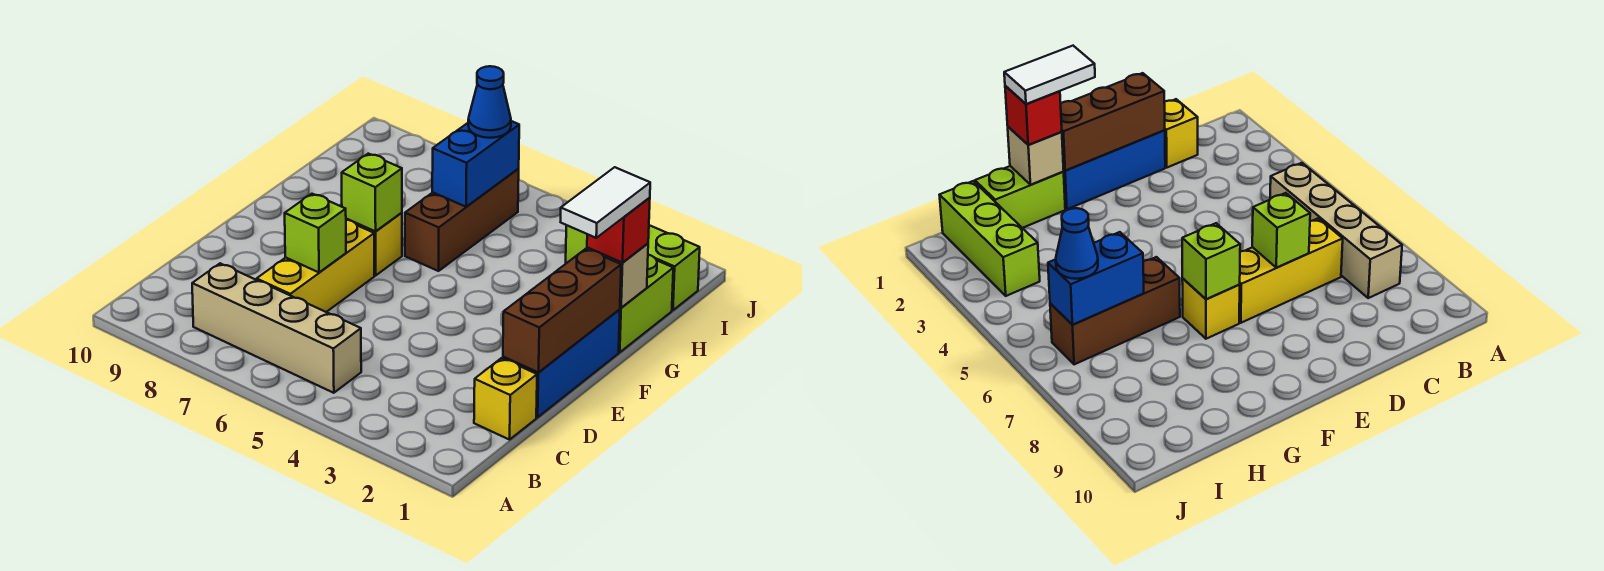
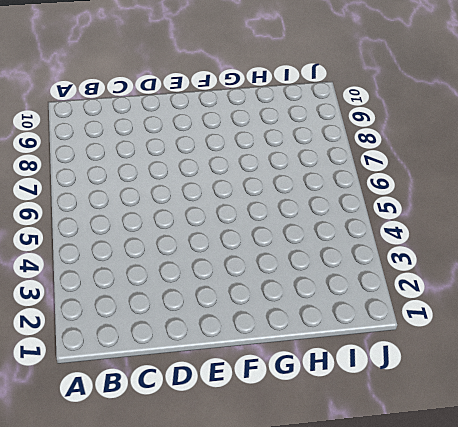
none -> tan 1x4 brick [192,263,361,393]
none -> yellow 1x1 brick [474,358,537,440]
none -> yellow 1x3 brick [257,220,374,312]

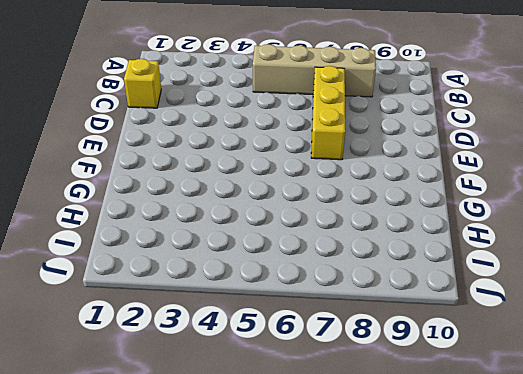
none -> blue 1x3 brick [503,309,620,417]
none -> yellow 1x1 brick [346,213,402,276]
none -> lime 1x2 brick [619,255,673,352]

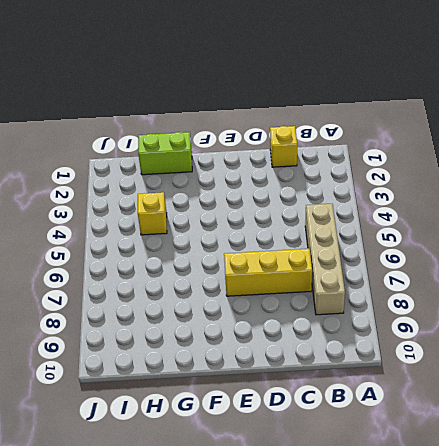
yellow 1x1 brick [138,192,167,235] -> yellow 1x1 brick moved to [346,213,402,276]
none -> blue 1x3 brick [503,309,620,417]
none -> brown 1x3 brick [405,169,519,271]
none -> lime 1x3 brick [566,225,700,310]

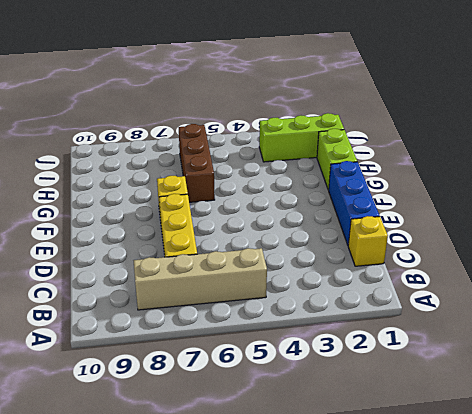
none -> brown 1x3 brick [503,249,621,373]
none -> lime 1x1 brick [285,194,346,272]
none -> lime 1x1 brick [342,154,402,231]

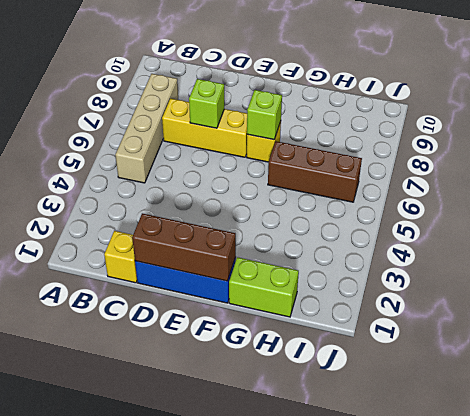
none -> lime 1x3 brick [566,225,700,310]
none -> tan 1x1 brick [587,244,648,308]
none -> blue 1x2 brick [432,121,519,207]

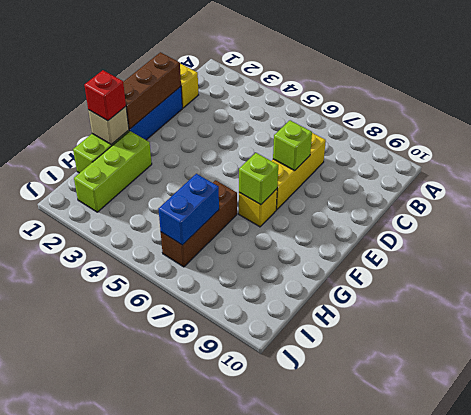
lime 1x3 brick [74,131,152,212] -> lime 1x3 brick turned to [566,225,700,310]
none -> tan 1x4 brick [192,263,361,393]
none -> blue 1x1 cone [468,66,511,138]
none -> white 1x2 tile [561,167,650,238]

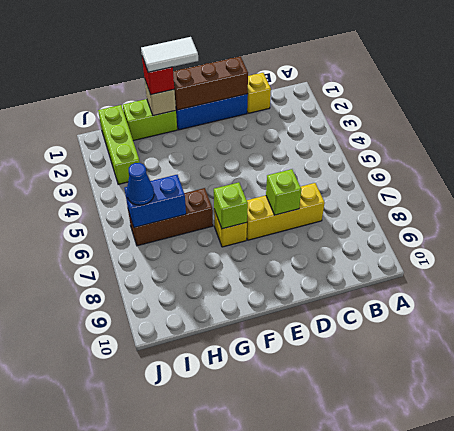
none -> tan 1x4 brick [192,263,361,393]

